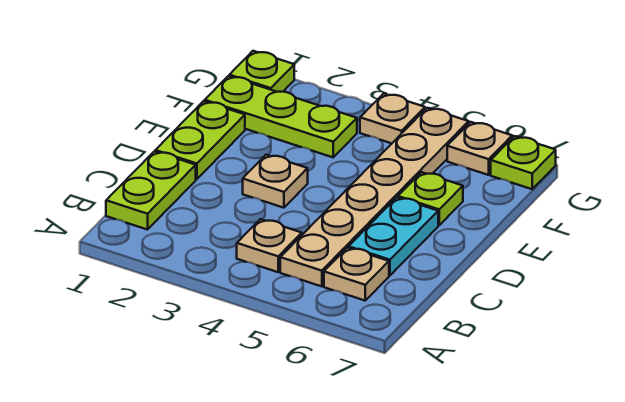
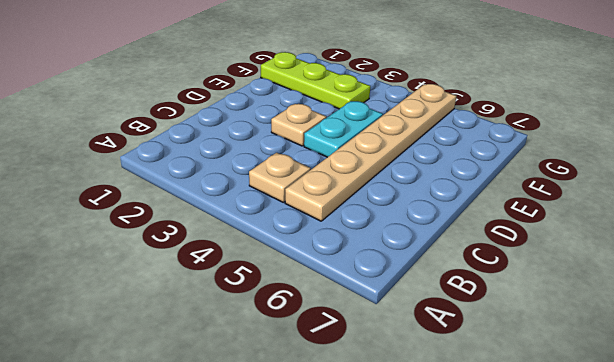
cyan 1x2 plate [304,101,383,157] -> cyan 1x2 plate moved to [349,197,438,275]
none -> lime 1x2 plate [106,151,196,230]
none -> tan 1x1 plate [324,248,389,301]
none -> lime 1x2 plate [155,101,245,179]

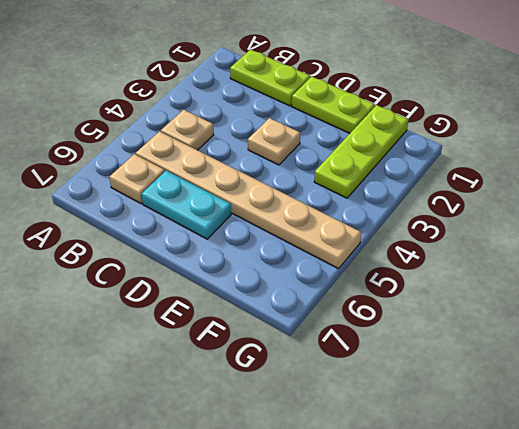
none -> lime 1x1 plate [398,172,463,225]
none -> lime 1x1 plate [229,51,294,92]
none -> tan 1x1 plate [360,93,425,143]

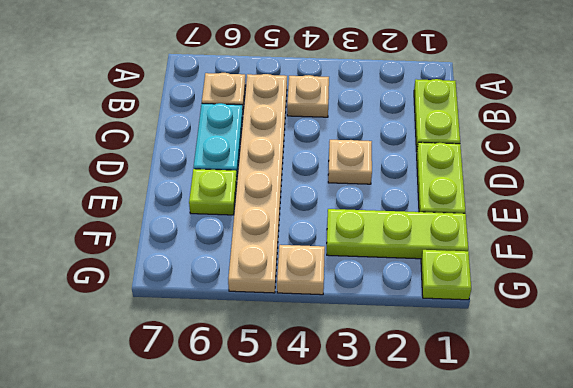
none -> tan 1x1 plate [447,122,512,175]
none -> lime 1x1 plate [491,136,556,189]

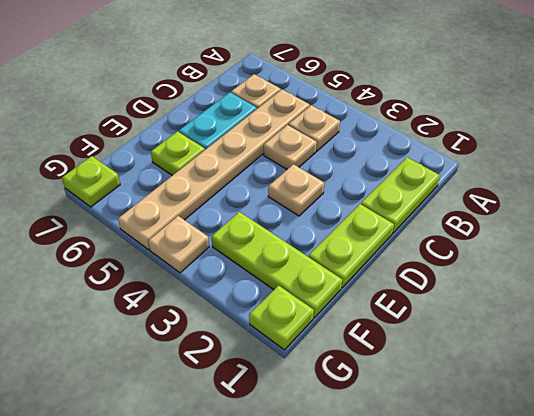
tan 1x1 plate [264,125,317,169] -> tan 1x1 plate moved to [447,122,512,175]

